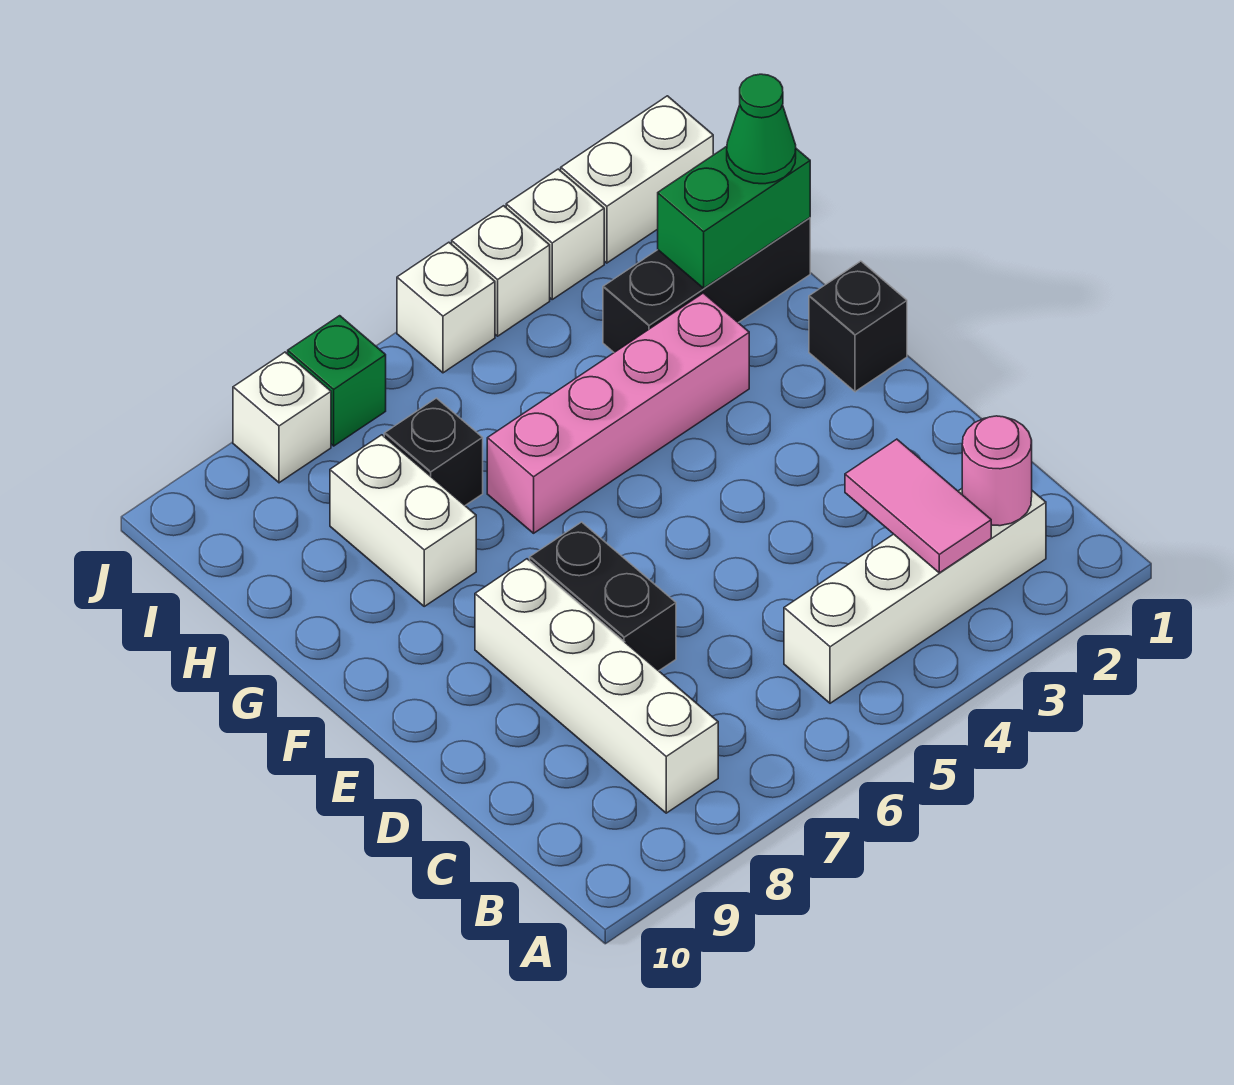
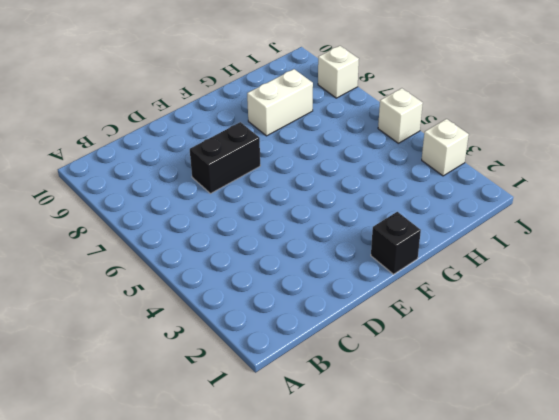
none -> white 1x4 brick [784,489,1046,703]
none -> white 1x4 brick [475,559,718,813]
none -> pink 1x4 brick [487,293,749,533]

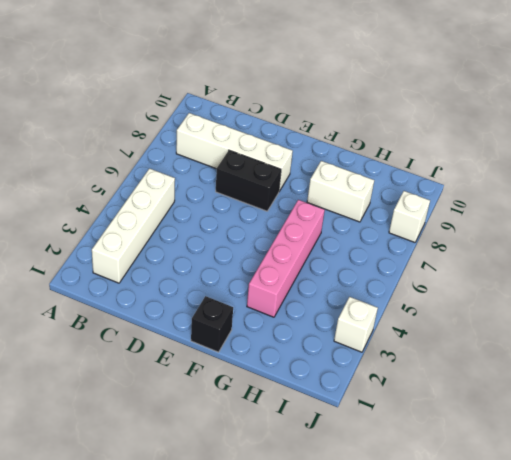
none -> black 1x3 brick [603,218,810,352]
none -> black 1x1 brick [384,398,483,505]
none -> white 1x2 brick [561,96,713,263]

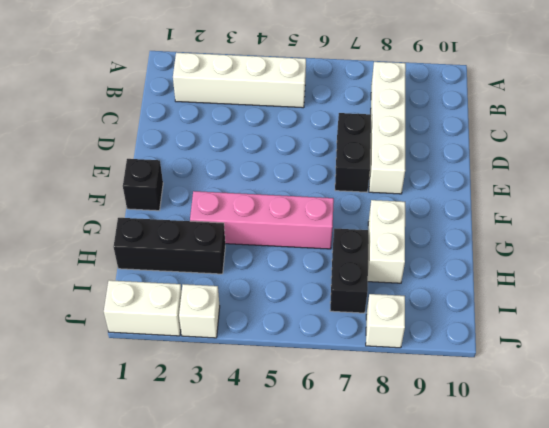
black 1x2 brick [330,229,369,313] -> black 1x1 brick [384,398,483,505]
none -> white 1x1 brick [452,206,550,336]
none -> white 1x1 brick [397,242,495,373]
none -> green 1x1 brick [288,316,386,446]

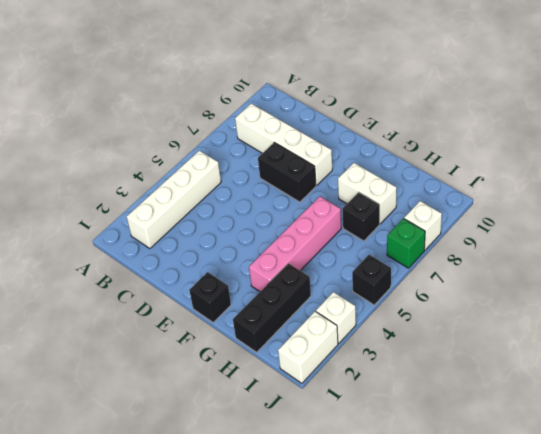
black 1x1 brick [352,255,391,305] -> white 1x1 brick [397,242,495,373]
none -> white 1x1 brick [452,206,550,336]
none -> pink 1x1 round brick [962,416,1032,526]
none -> pink 1x2 tile [845,439,991,573]

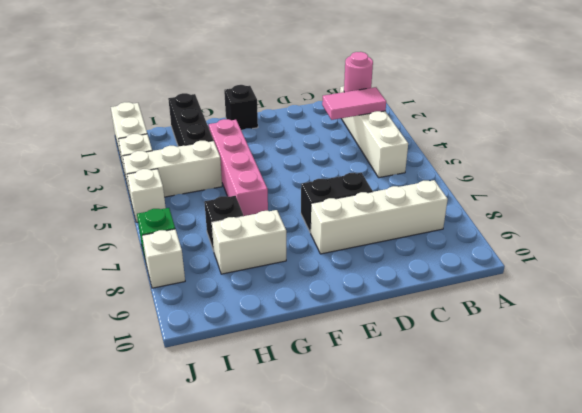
white 1x3 brick [123,141,222,199] -> white 1x1 brick [452,206,550,336]
none -> green 1x2 brick [658,146,810,288]
none -> green 1x1 cone [727,74,796,184]

